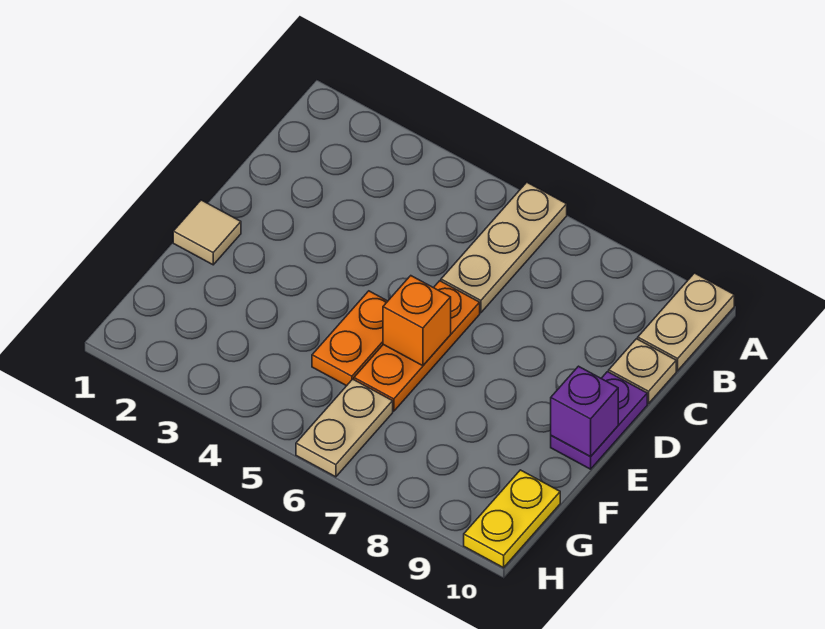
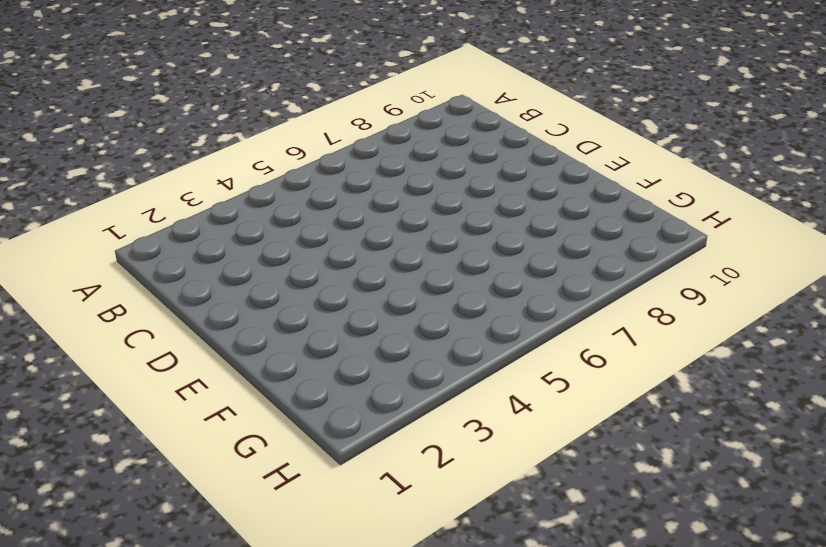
none -> tan 1x3 plate [441,182,567,313]
none -> tan 1x2 plate [638,273,734,371]

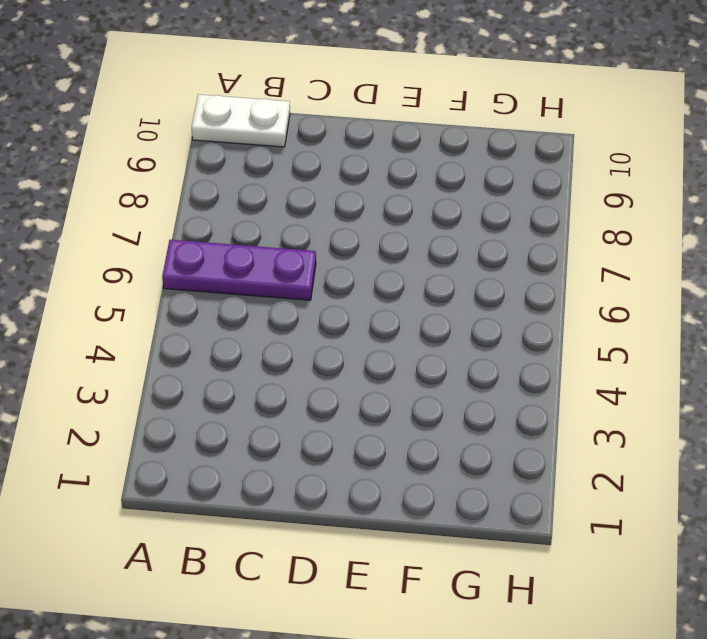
purple 1x3 plate [162,240,316,300] -> tan 1x3 plate [441,182,567,313]
white 1x2 plate [191,94,290,147] -> tan 1x2 plate [638,273,734,371]
none -> tan 1x1 plate [609,339,676,404]
none -> orange 1x3 plate [354,281,480,411]

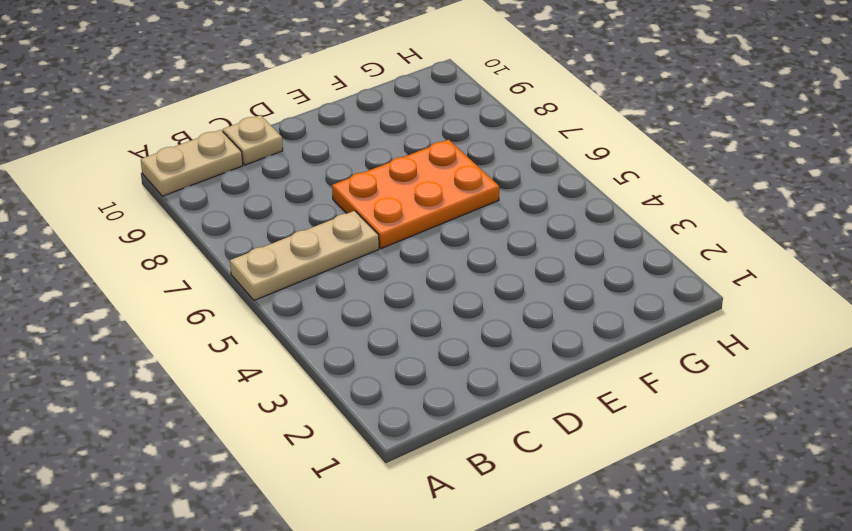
orange 2x3 plate [332,140,499,249] -> orange 1x3 plate [354,281,480,411]
none -> purple 1x2 plate [551,372,647,469]
none -> tan 1x1 tile [173,200,241,265]

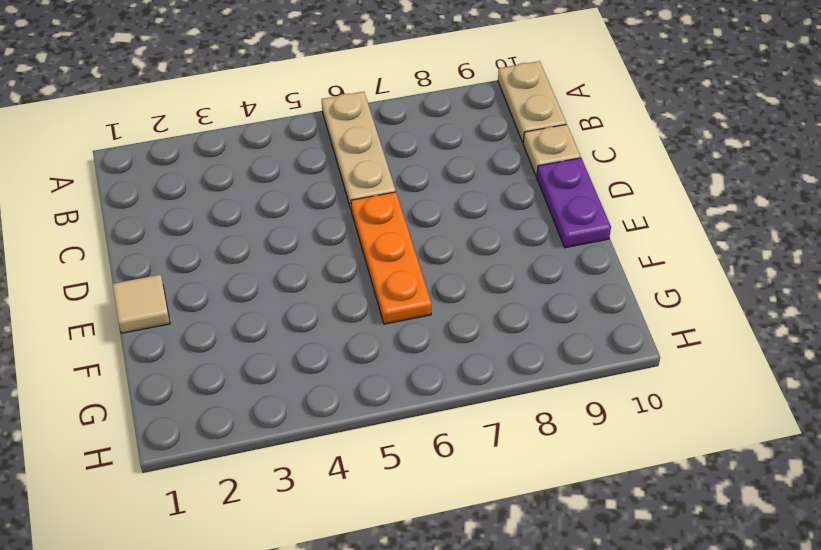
none -> orange 1x2 plate [312,291,388,386]
none -> tan 1x2 plate [296,379,393,477]

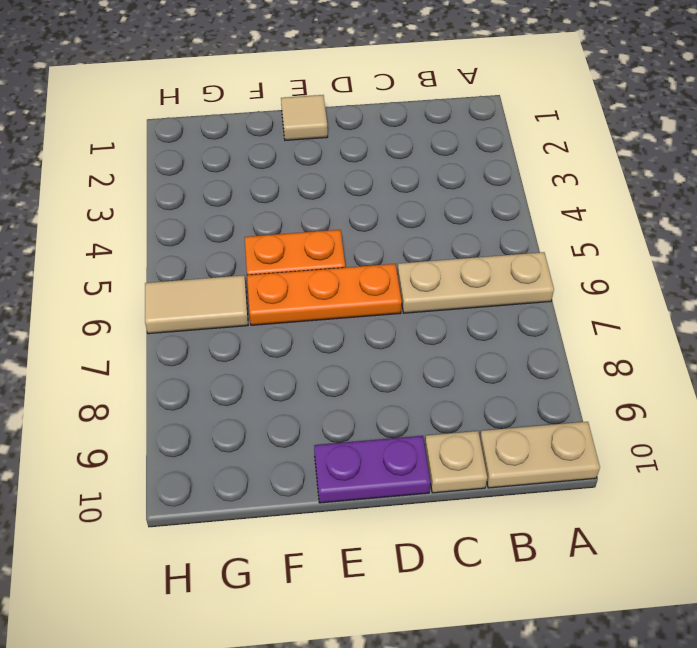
tan 1x2 tile [145,275,248,334] -> tan 1x2 plate [296,379,393,477]
none -> yellow 1x2 plate [464,470,560,568]
none -> orange 1x1 brick [383,276,451,366]

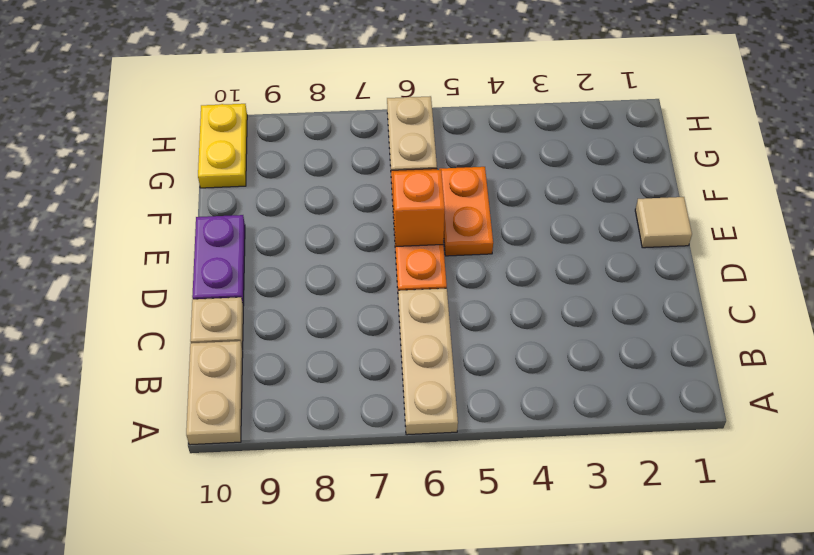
none -> purple 1x1 brick [551,366,618,456]

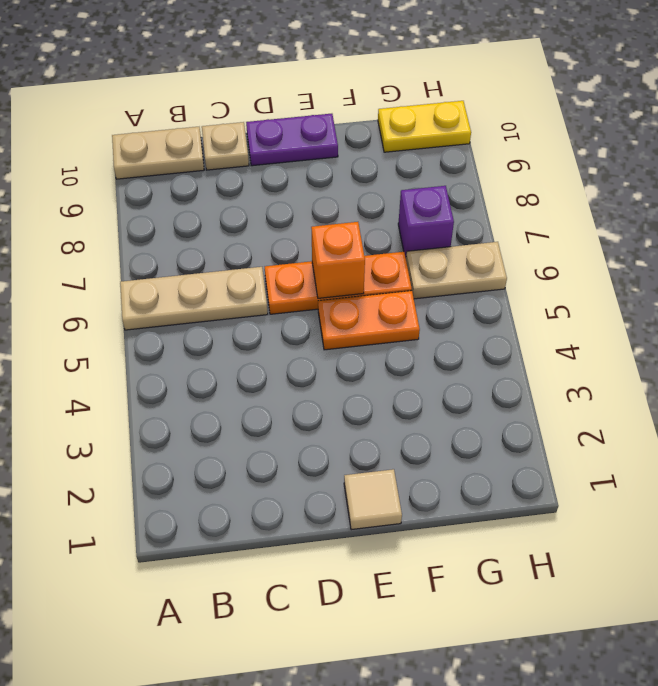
purple 1x1 brick [398,186,454,257] -> purple 1x1 brick moved to [551,366,618,456]

